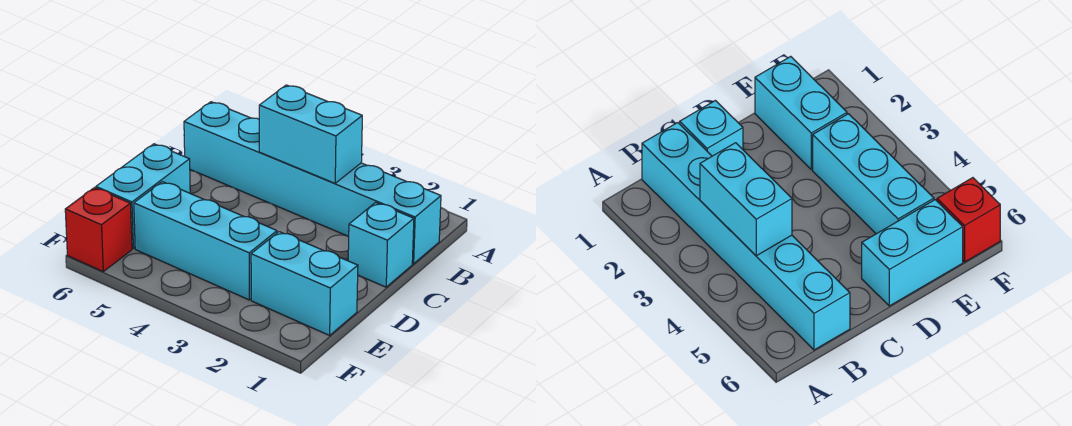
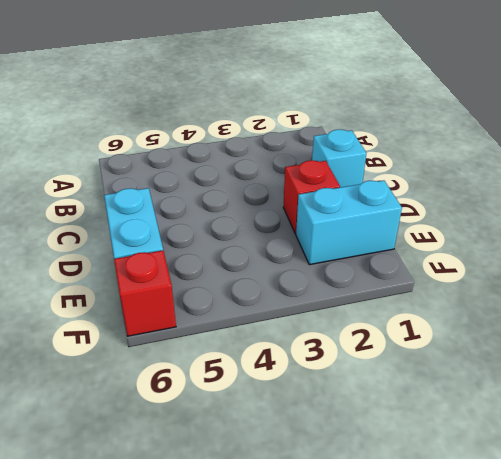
red 1x1 brick [283,160,340,234] -> none
none -> cyan 1x6 brick [184,102,441,264]
none -> cyan 1x3 brick [134,182,277,300]

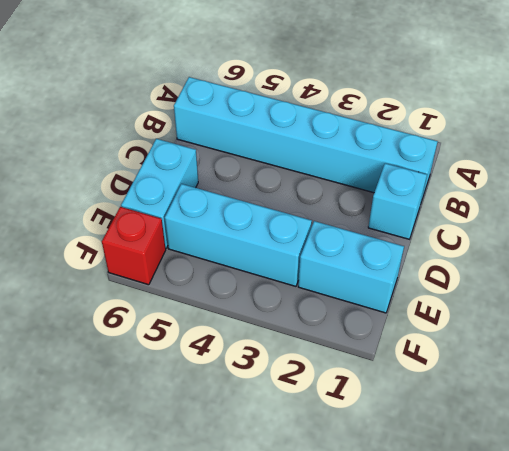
none -> cyan 1x2 brick [259,85,362,183]

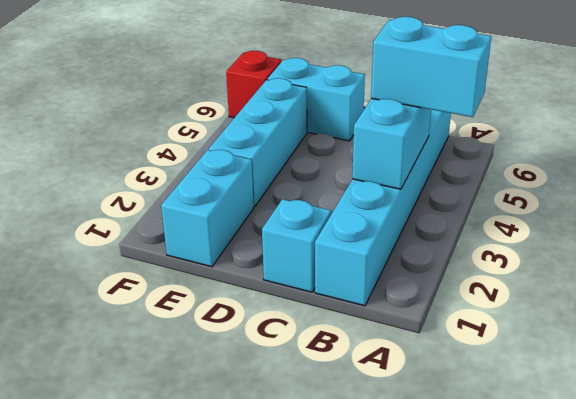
cyan 1x2 brick [371,17,491,117] -> none

